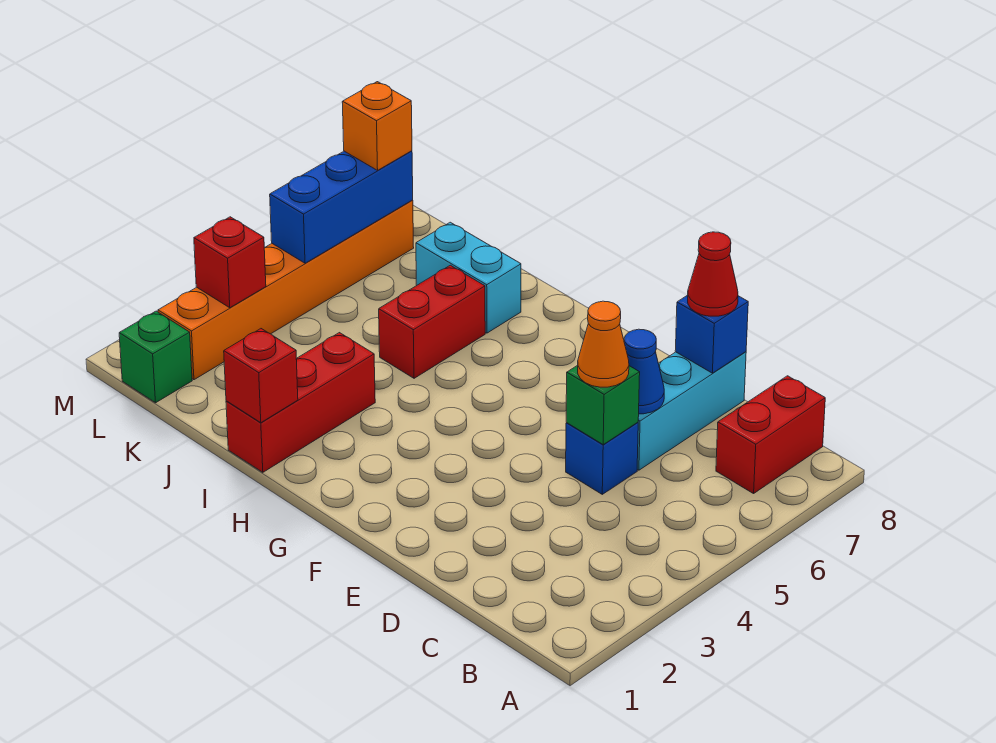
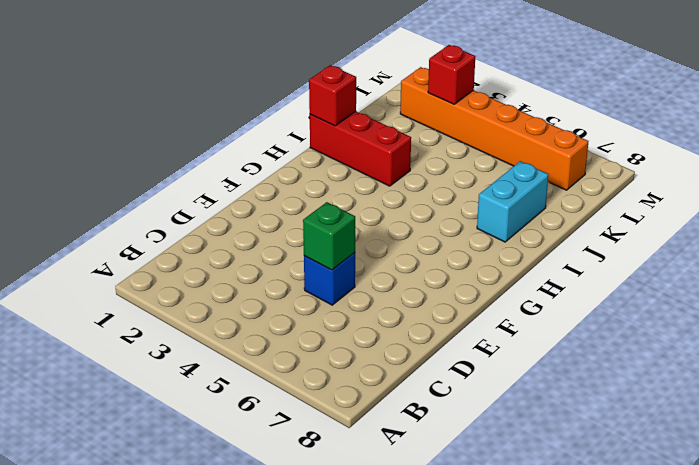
none -> red 1x2 brick [716,376,825,494]
none -> cyan 1x3 brick [637,352,746,470]
none -> red 1x2 brick [379,265,485,378]

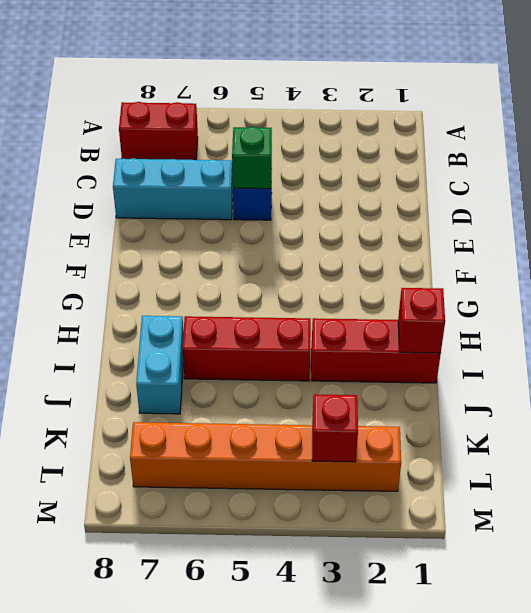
red 1x3 brick [183,316,311,381] -> red 1x2 brick [379,265,485,378]
none -> green 1x1 brick [119,311,192,403]
none -> blue 1x1 cone [624,329,664,414]
none -> blue 1x1 brick [675,295,748,373]

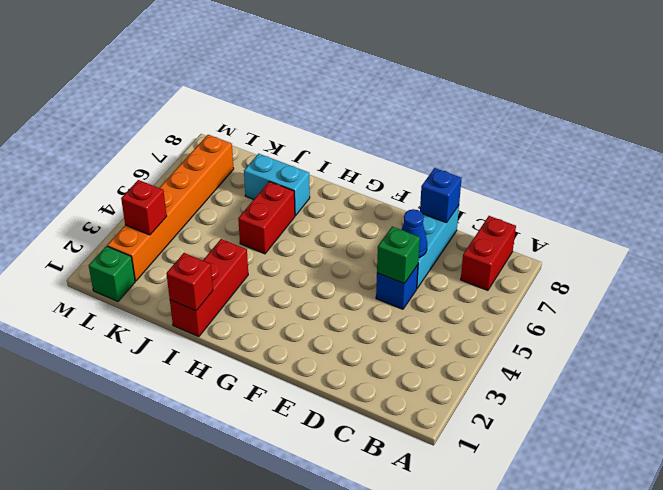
none -> blue 1x3 brick [270,151,413,263]
none -> orange 1x1 cone [578,301,629,387]
none -> red 1x1 cone [688,232,738,316]

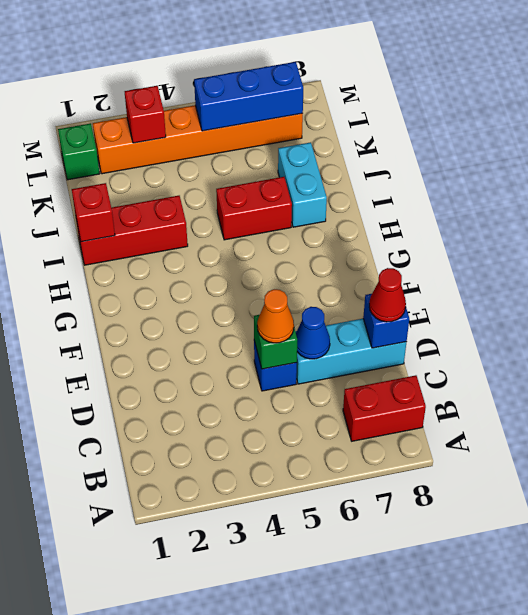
none -> orange 1x1 brick [342,82,412,170]

